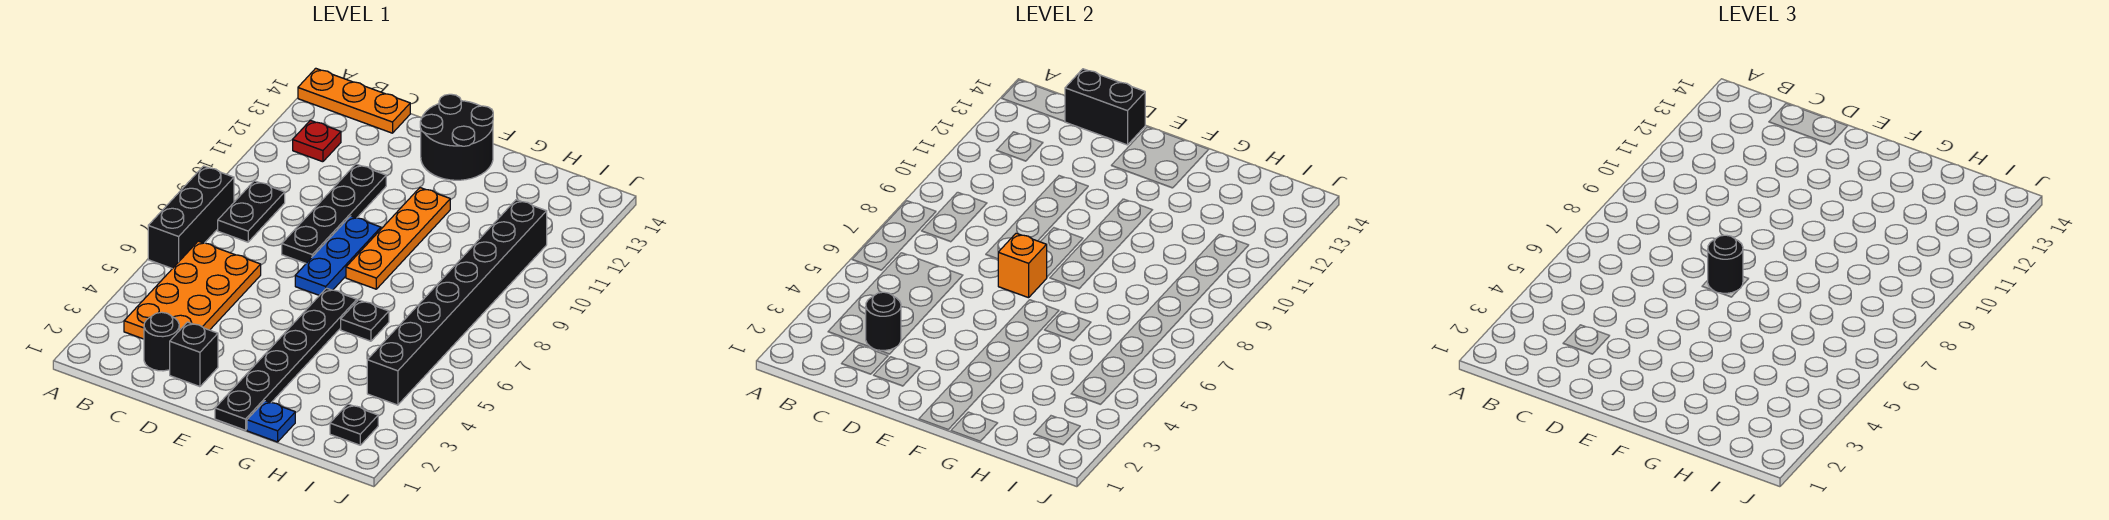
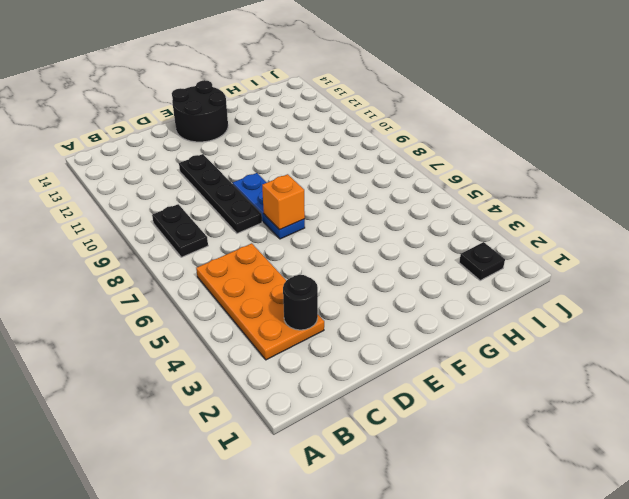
none -> black 1x3 brick [148,166,234,269]
none -> orange 1x3 plate [298,68,410,133]
none -> red 1x1 plate [293,120,341,162]

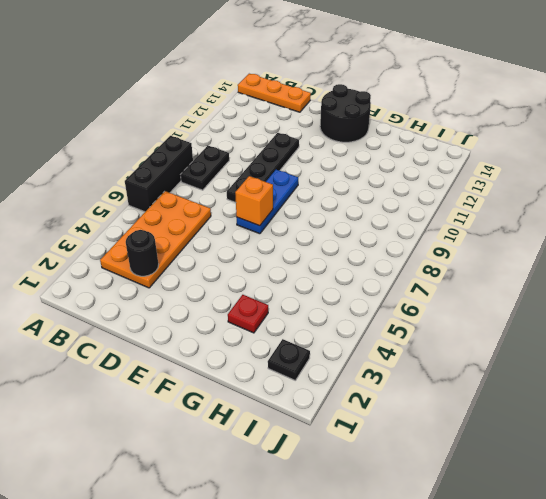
red 1x1 plate [228,295,268,333] -> red 1x1 plate moved to [293,120,341,162]
none -> black 1x1 round brick [144,312,179,371]
none -> black 1x1 brick [170,322,218,387]
none -> black 1x6 plate [215,288,357,430]

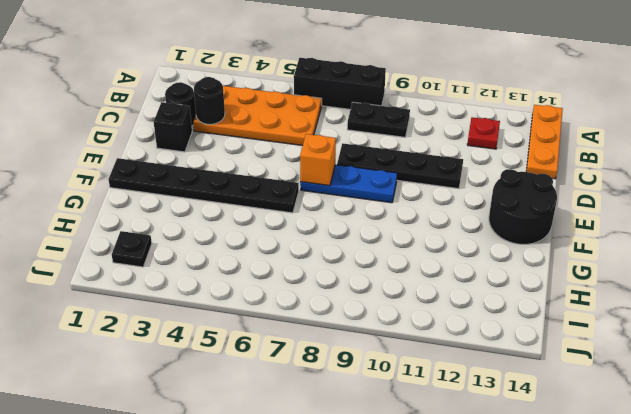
none -> orange 1x4 plate [346,188,450,289]
none -> blue 1x1 plate [247,401,295,442]
none -> black 1x1 plate [341,300,389,341]

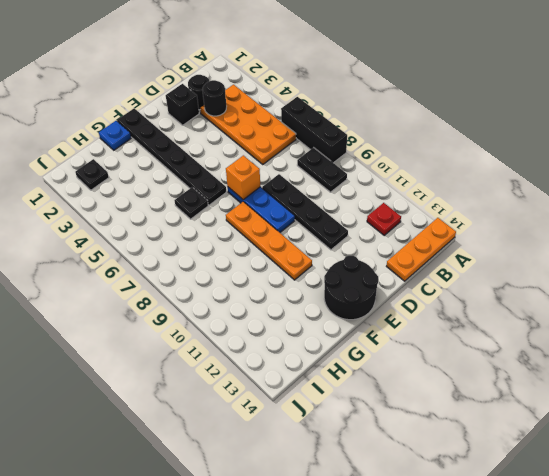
none -> black 1x8 brick [367,200,547,405]
none -> black 1x2 brick [1065,69,1145,145]
none -> black 1x1 round brick [1708,235,1743,293]

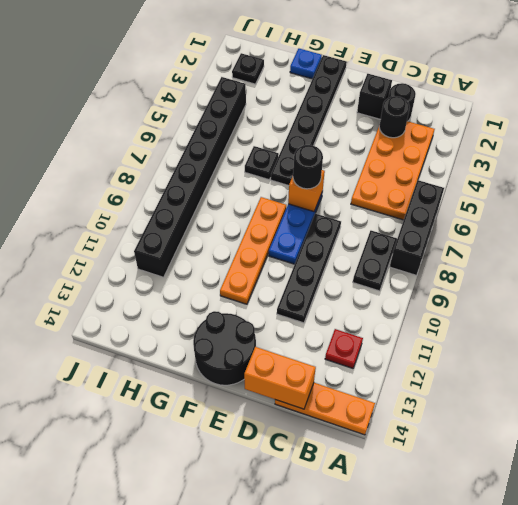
orange 1x2 brick [244,347,316,409] -> black 1x2 brick [1065,69,1145,145]

